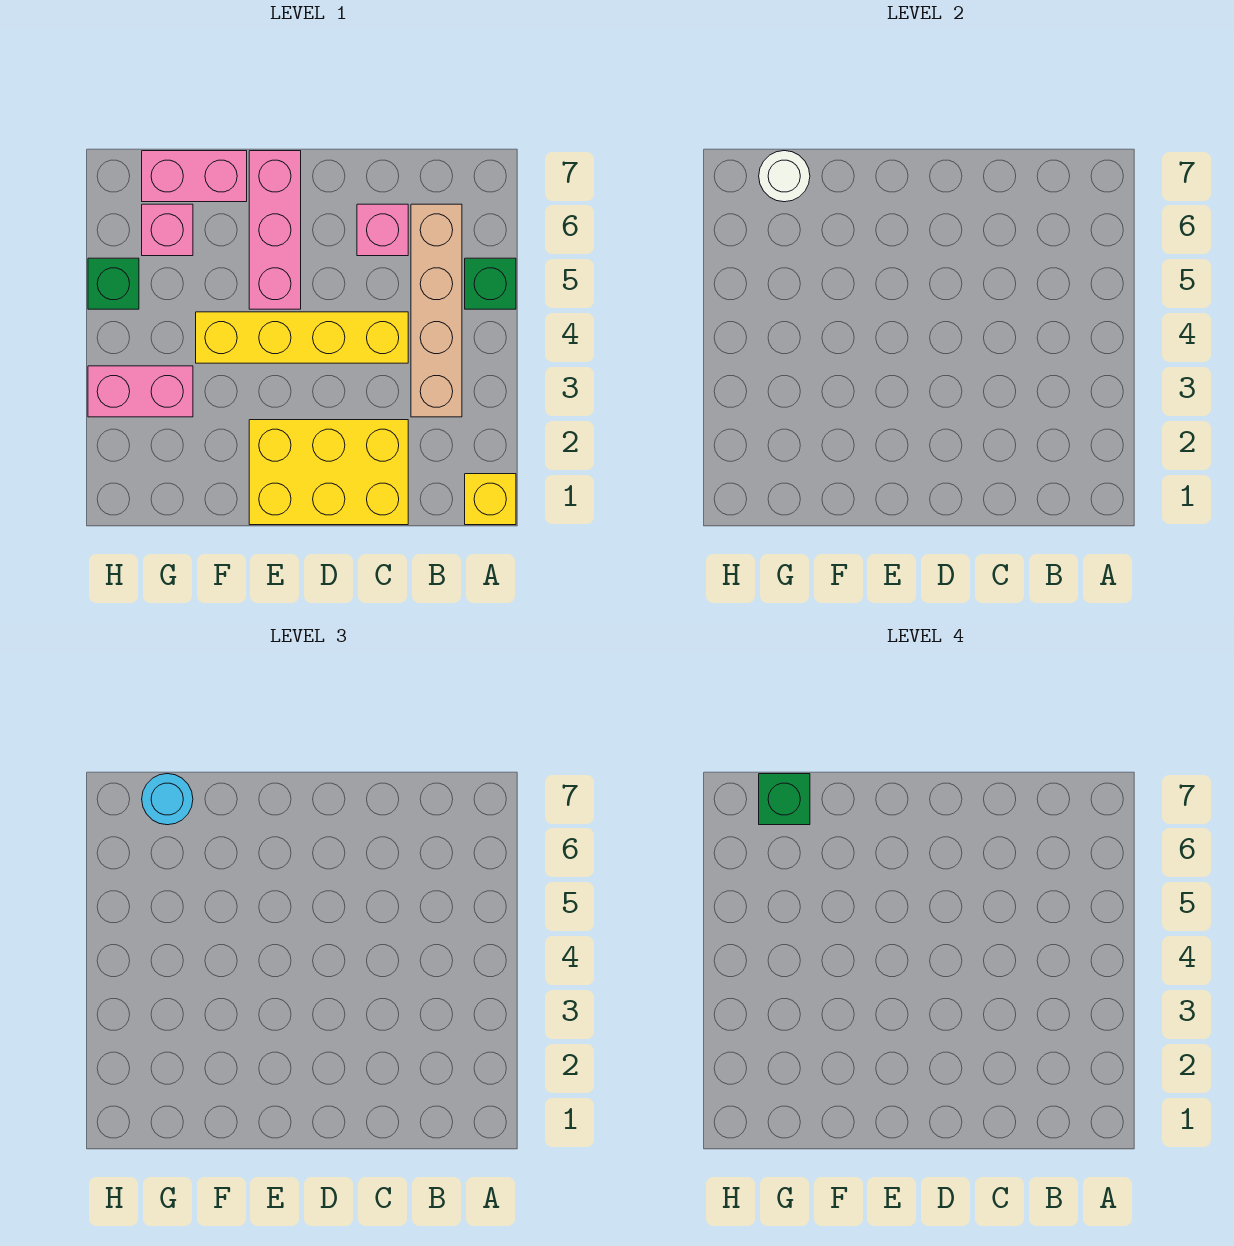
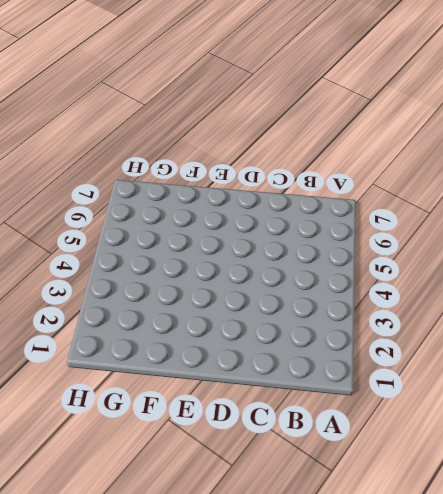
none -> yellow 1x1 brick [465,474,516,525]
none -> green 1x1 brick [465,258,516,309]
none -> tan 1x4 brick [411,204,462,417]

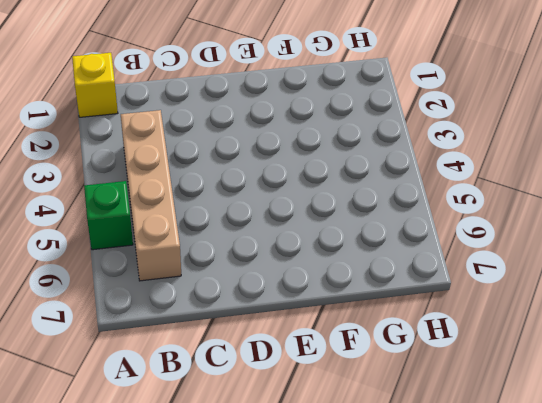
none -> yellow 2x3 brick [249,420,408,525]
none -> yellow 1x4 brick [196,312,408,363]
none -> pink 1x1 brick [357,204,408,256]

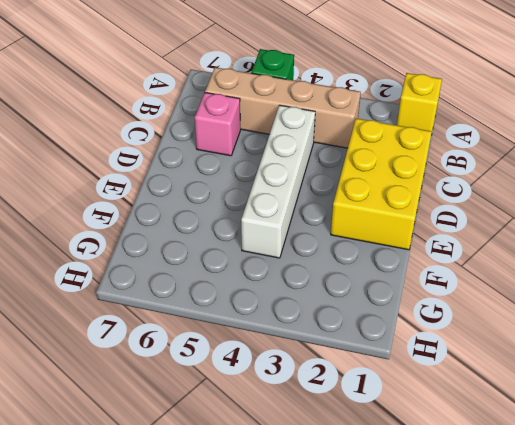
white 1x4 brick [241,105,315,258] -> yellow 1x4 brick [196,312,408,363]
none -> pink 1x3 brick [249,151,301,309]
none -> pink 1x2 brick [142,151,247,202]
none -> pink 1x2 brick [88,366,193,417]

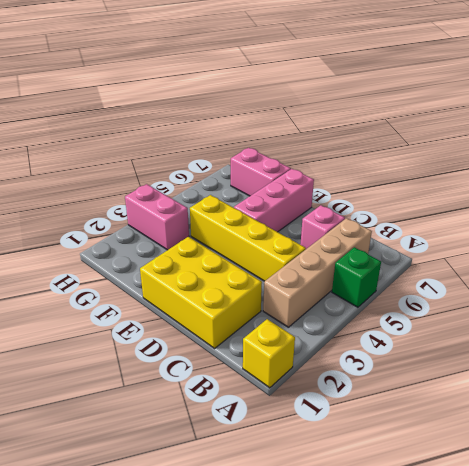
none -> pink 1x1 brick [142,204,193,256]
none -> green 1x1 brick [88,258,139,309]
none -> white 1x1 round brick [759,151,810,202]

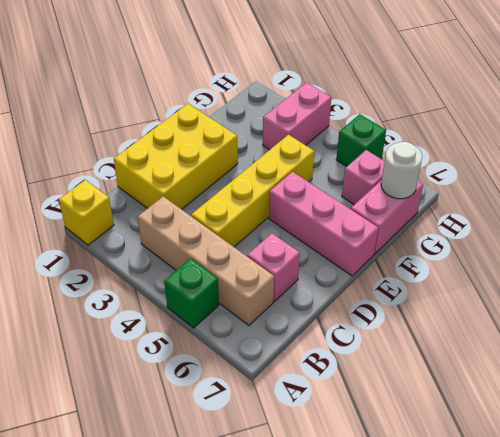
none -> cyan 1x1 round brick [142,774,193,825]
none -> green 1x1 brick [759,774,810,825]

